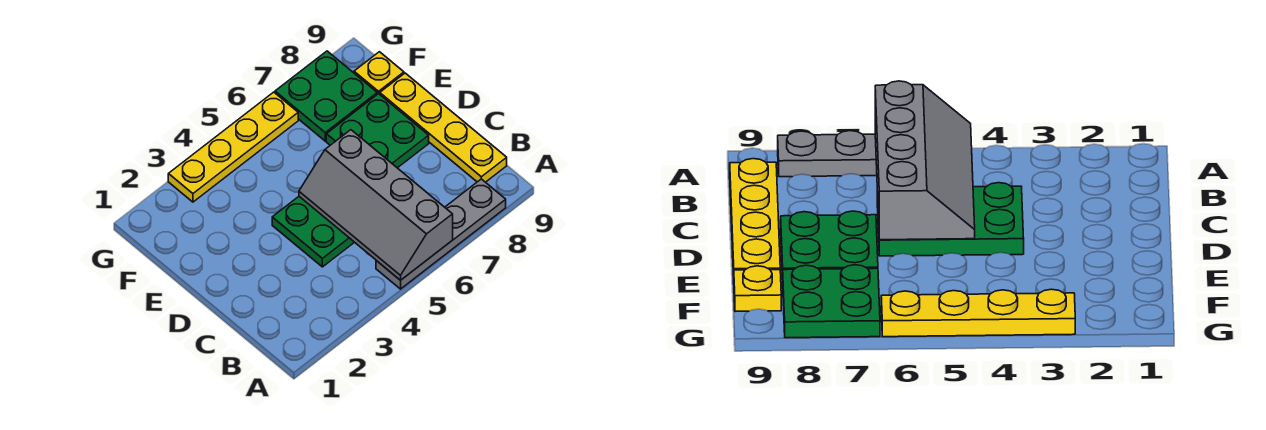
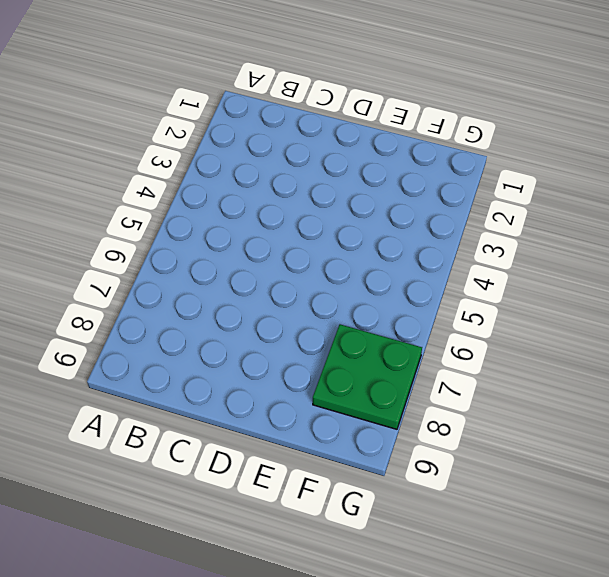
none -> grey 1x4 plate [376,179,506,289]
none -> yellow 1x4 plate [380,73,507,182]

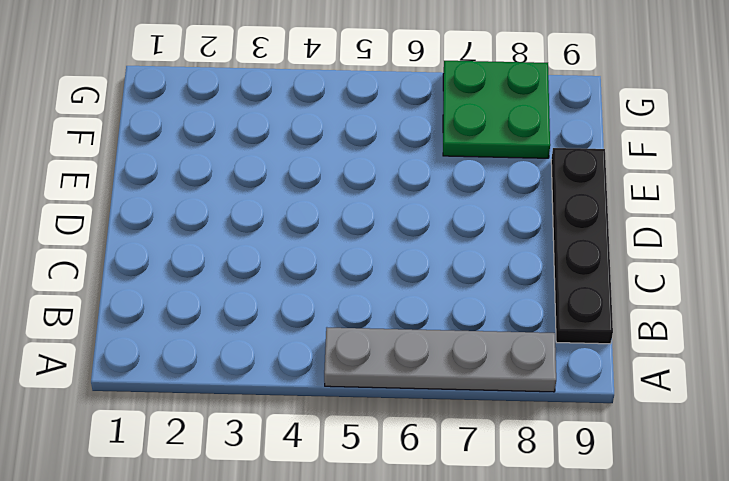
black 1x4 plate [551,148,613,344] -> yellow 1x4 plate [380,73,507,182]
none -> green 2x3 plate [272,197,354,267]
none -> green 2x2 plate [326,94,429,168]

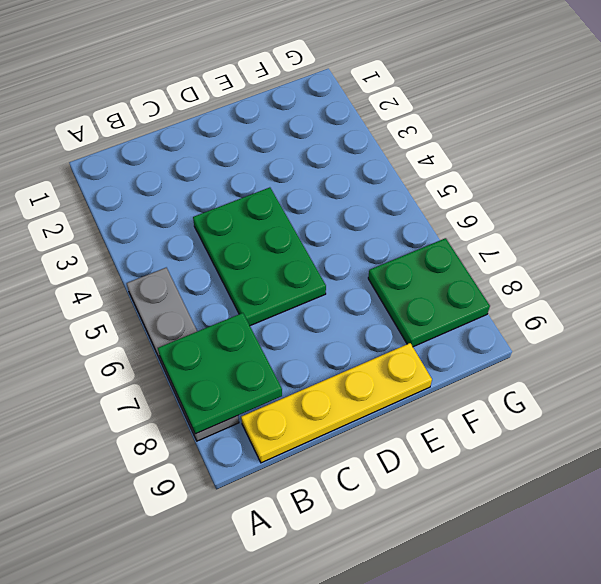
green 2x2 plate [158,313,282,434] -> green 2x2 plate moved to [326,94,429,168]
none -> yellow 1x1 plate [354,52,404,94]
none -> yellow 1x4 plate [168,92,298,202]

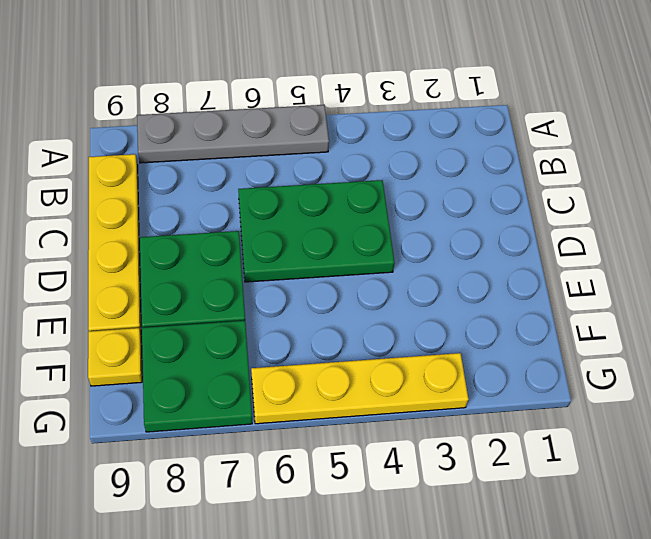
none -> grey 2x4 slope [299,130,453,280]

